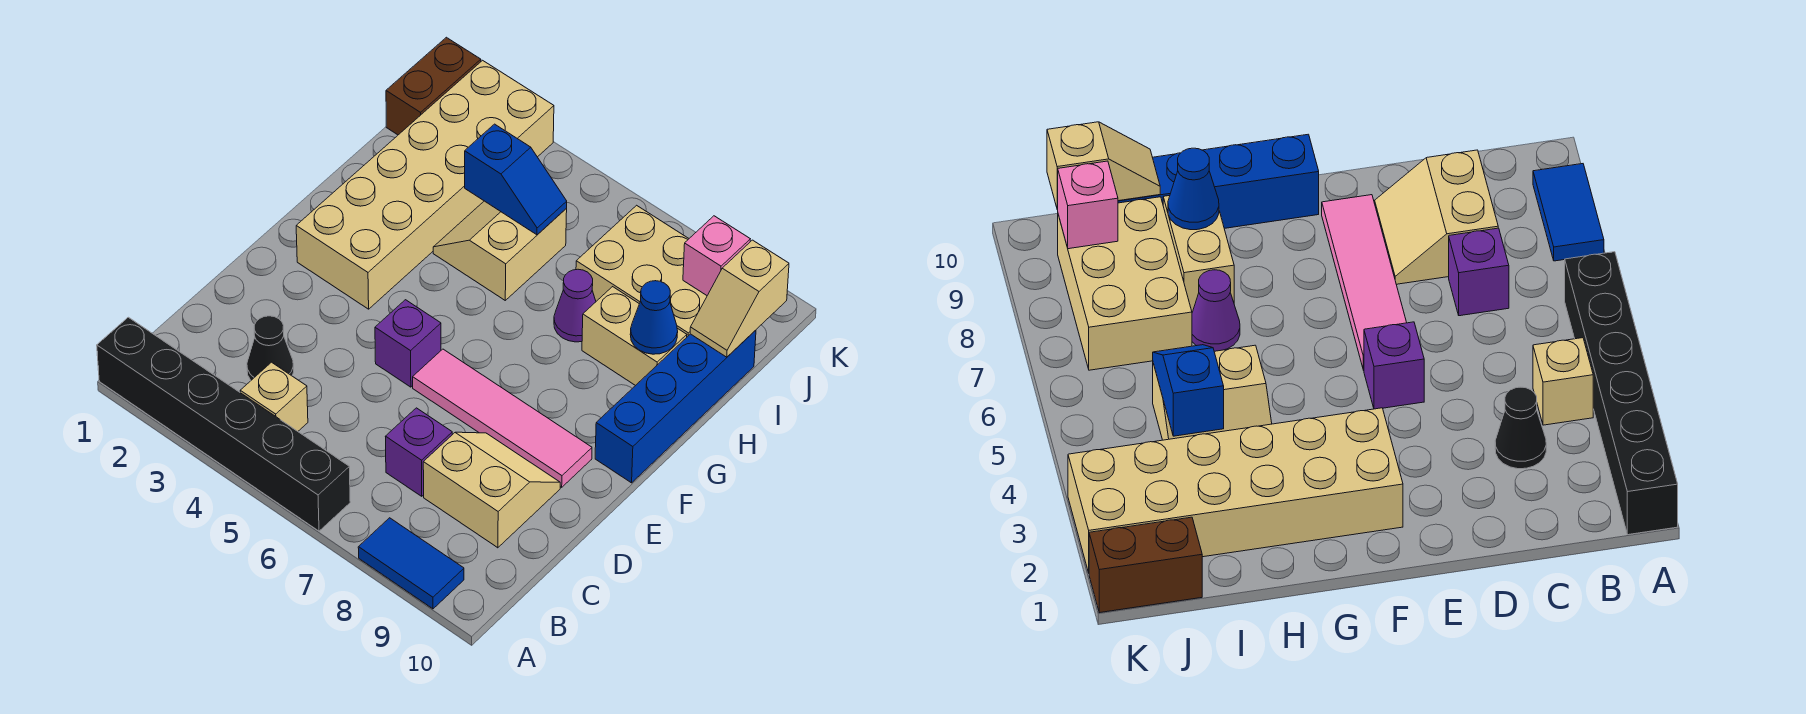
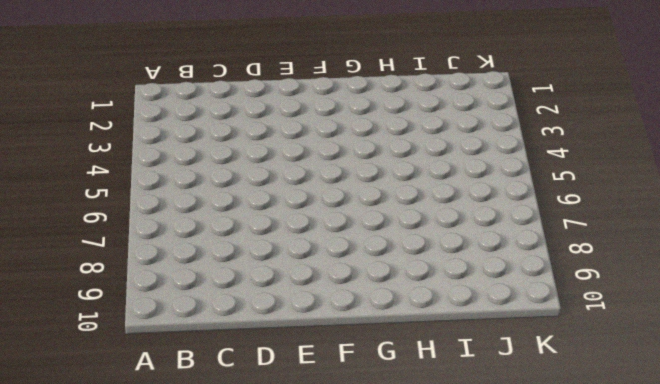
none -> black 1x6 brick [97,317,350,531]
none -> blue 1x2 tile [358,518,464,609]
none -> tan 1x1 brick [240,362,308,431]

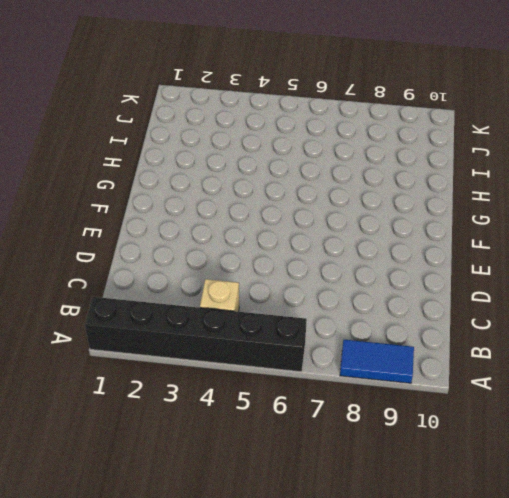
none -> black 1x1 cone [247,316,294,380]
none -> purple 1x1 brick [385,408,452,496]
none -> tan 2x2 slope [423,432,560,548]

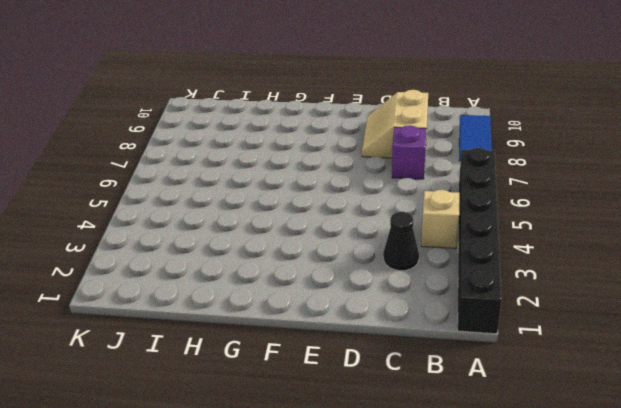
none -> purple 1x1 brick [375,300,441,387]
none -> pink 1x4 tile [413,349,592,487]
none -> tan 2x6 brick [296,60,554,309]

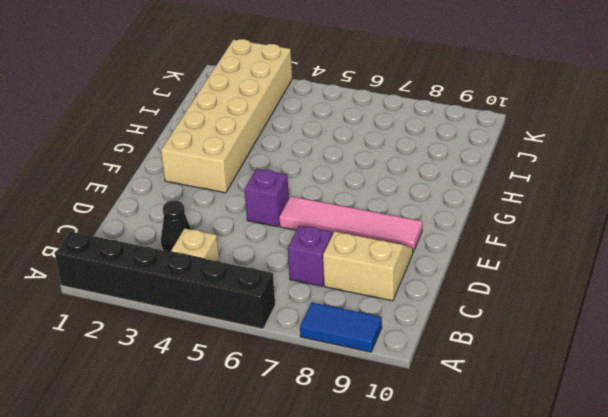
none -> blue 1x4 brick [595,330,756,483]
none -> tan 2x2 slope [433,201,567,300]
none -> purple 1x1 cone [554,269,596,342]

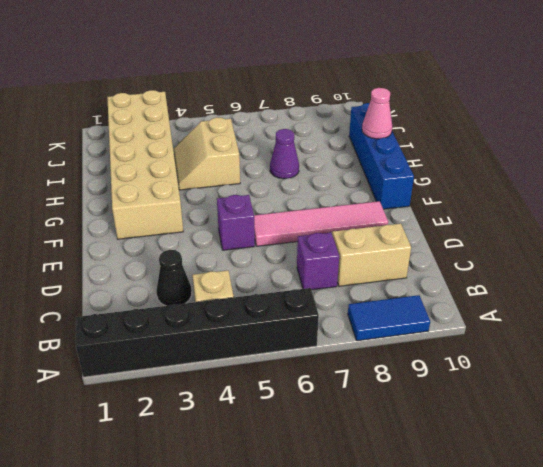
pink 1x1 cone [362,88,392,139] -> none
none -> tan 1x2 brick [582,287,687,386]
none -> tan 2x3 brick [576,205,707,337]
none -> brown 1x2 brick [386,37,481,135]

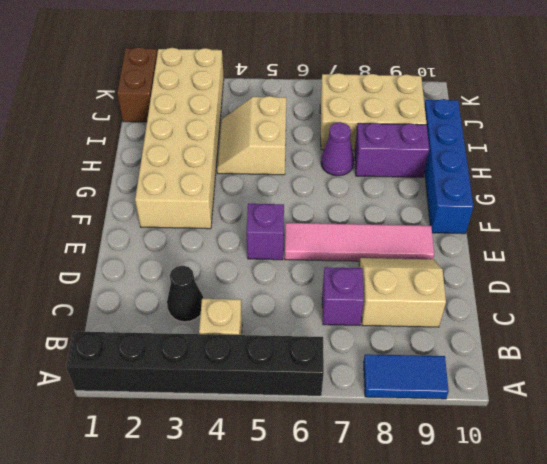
purple 1x2 brick [355,123,429,177] -> tan 1x2 brick [582,287,687,386]
none -> blue 1x1 cone [630,281,678,354]
none -> blue 1x2 slope [465,124,567,235]
none -> tan 1x2 slope [690,240,789,357]

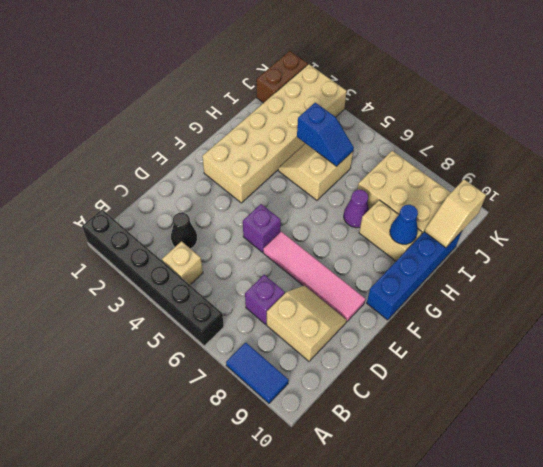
none -> pink 1x1 brick [683,216,750,295]

